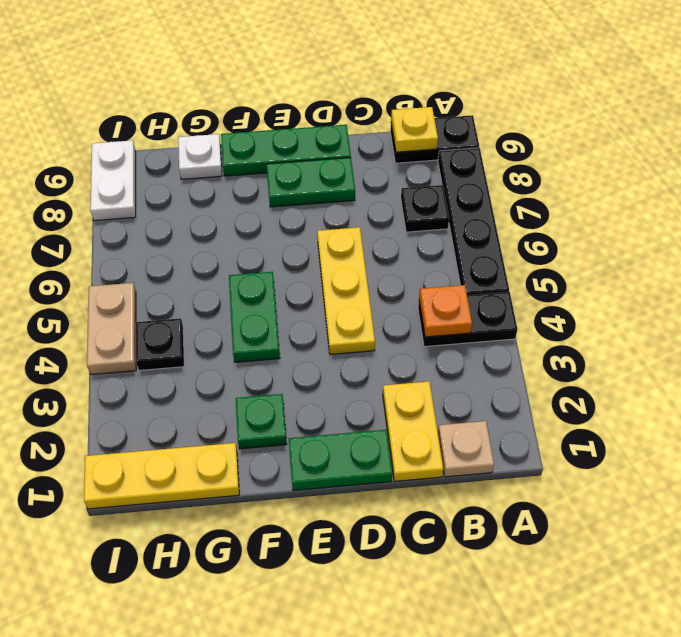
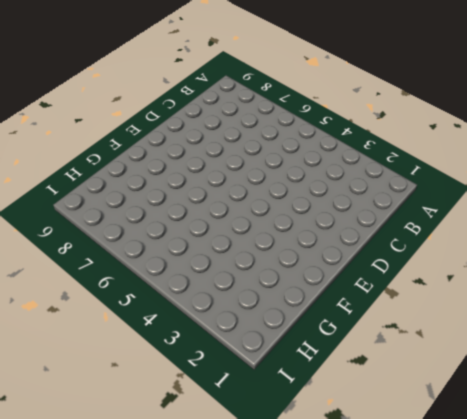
none -> black 1x2 plate [418,292,518,347]
none -> black 1x4 plate [438,148,509,295]
none -> black 1x2 plate [390,115,479,163]

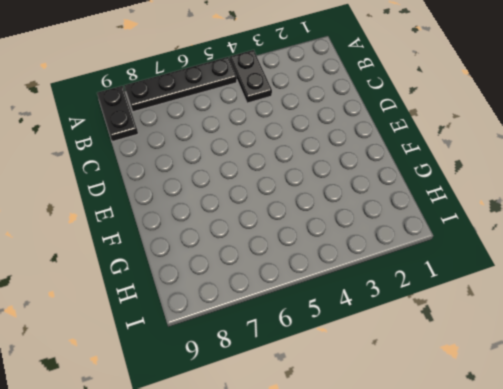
none -> tan 1x1 plate [438,421,494,477]
none -> black 1x1 plate [401,185,449,232]
none -> yellow 1x2 plate [383,381,443,481]

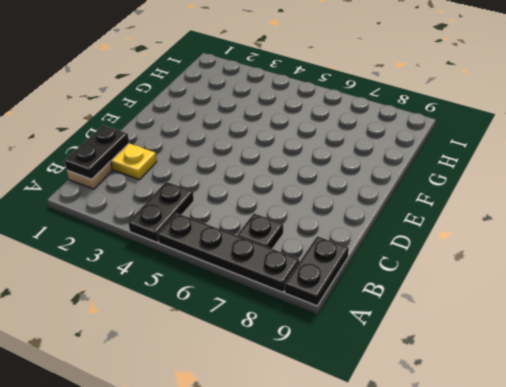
black 1x2 plate [64,125,129,179] -> none
none -> green 1x2 plate [289,430,392,491]
none -> yellow 1x3 plate [317,227,375,354]
none -> green 1x2 plate [267,158,355,207]

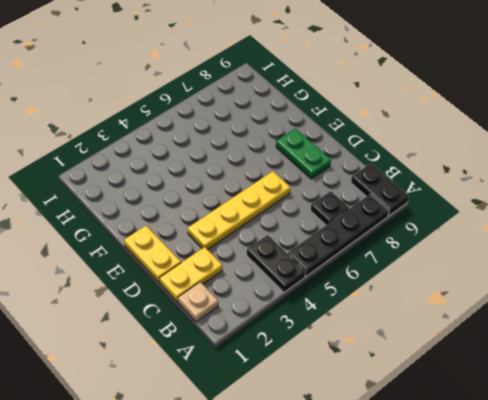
yellow 1x2 plate [124,226,181,282] -> green 1x2 plate [289,430,392,491]
yellow 1x4 plate [188,171,290,250] -> yellow 1x3 plate [317,227,375,354]
none -> green 1x3 plate [221,125,351,176]
none -> green 1x1 plate [236,394,287,449]
none -> green 1x2 plate [229,272,280,362]

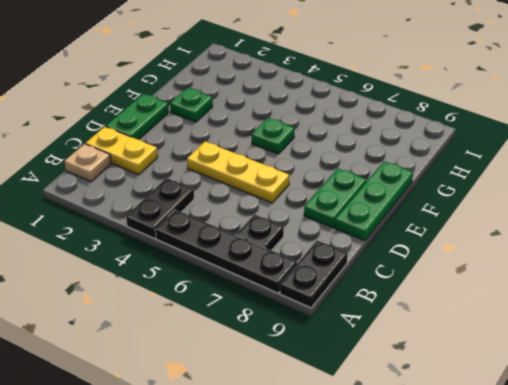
green 1x1 plate [252,118,295,154] -> green 1x2 plate [229,272,280,362]
none -> yellow 1x3 plate [84,443,239,509]
none -> white 1x1 plate [178,134,222,179]
none -> black 1x1 plate [136,318,184,370]

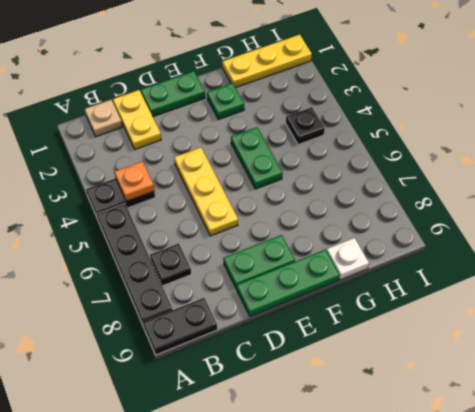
none -> tan 1x2 plate [87,283,136,374]
none -> white 1x2 plate [90,140,136,221]
none -> yellow 1x1 plate [391,107,438,152]

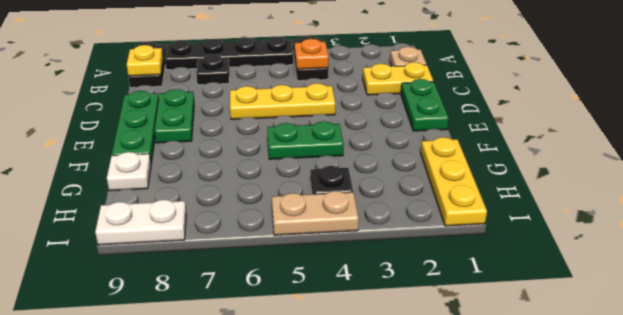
none -> green 1x1 plate [236,394,287,449]

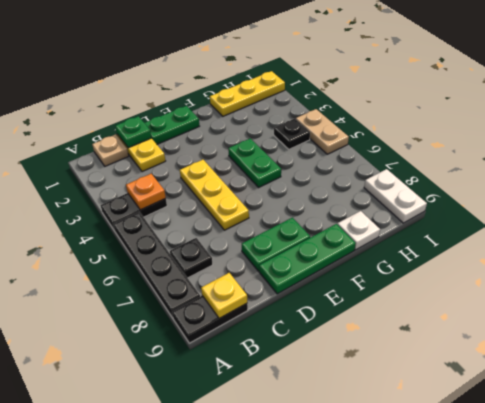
green 1x1 plate [115,116,152,148] -> green 1x1 plate moved to [236,394,287,449]

